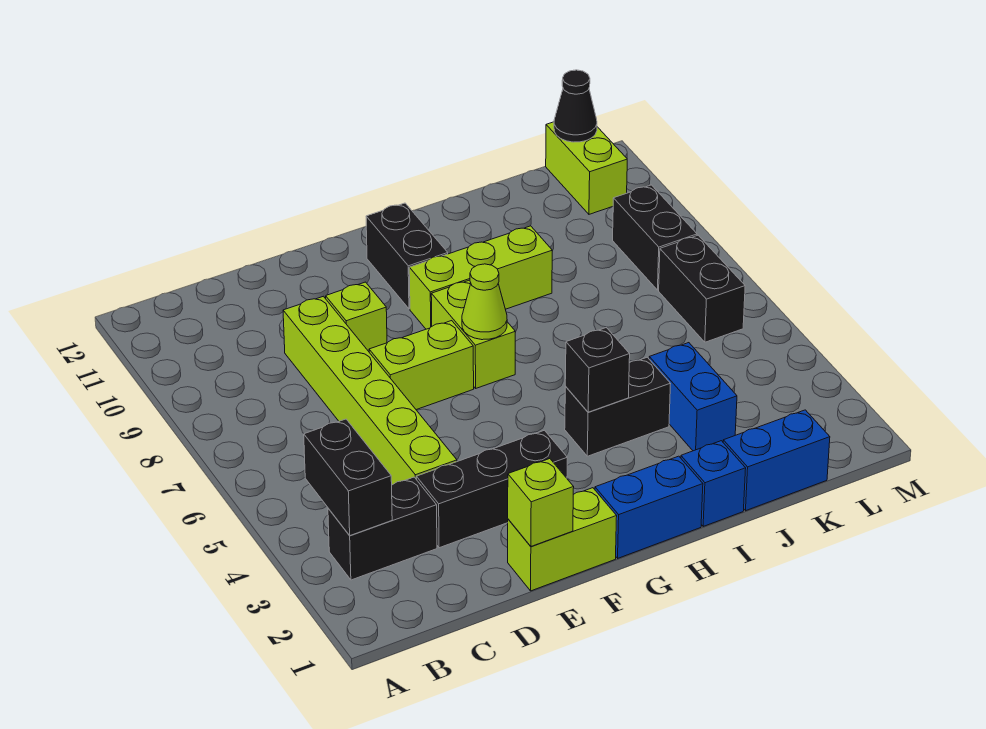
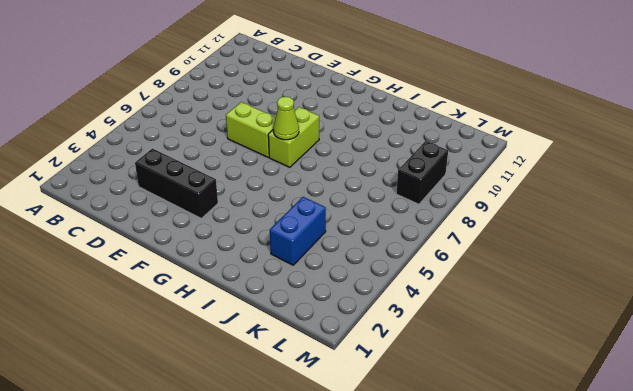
none -> black 1x2 brick [328,477,437,580]
none -> lime 1x6 brick [283,296,457,485]
none -> lime 1x2 brick [508,488,617,591]

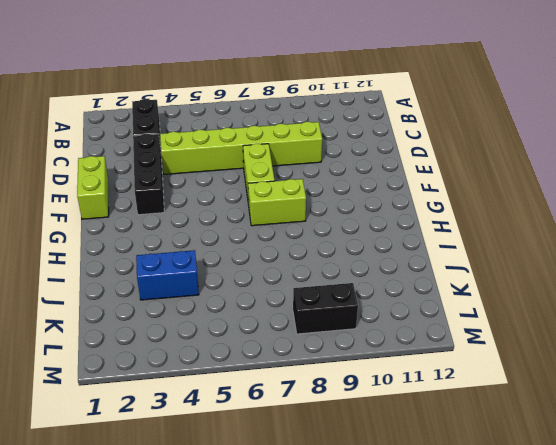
none -> lime 1x1 brick [326,282,387,351]
none -> blue 1x2 brick [595,456,703,558]
none -> lime 1x3 brick [409,226,552,329]

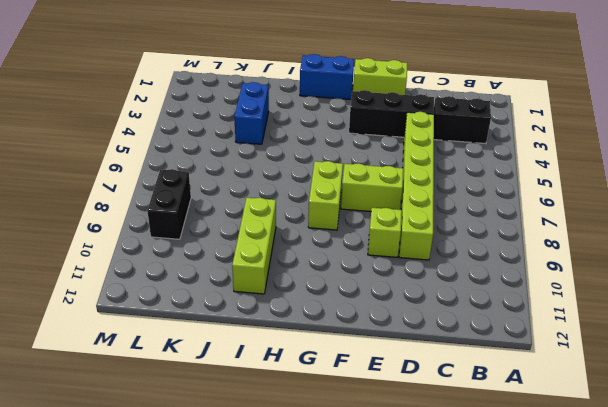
lime 1x3 brick [232,198,276,294] -> lime 1x3 brick turned to [409,226,552,329]
none -> black 1x2 brick [366,203,448,309]
none -> black 1x2 brick [565,357,671,456]
none -> blue 1x1 brick [681,441,746,526]

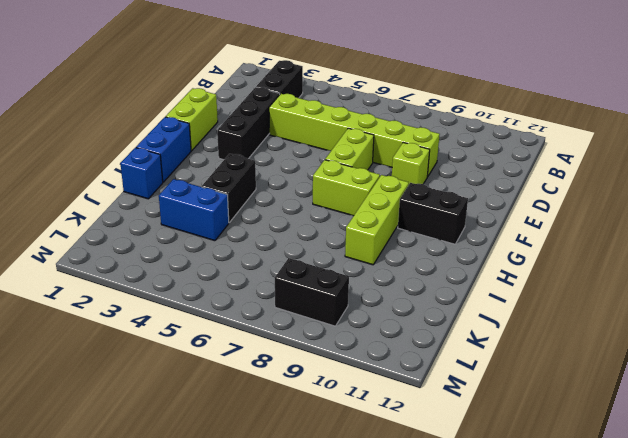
none -> blue 1x2 brick [723,410,830,511]
none -> black 1x2 brick [659,235,745,342]
none -> lime 1x2 brick [546,122,627,214]

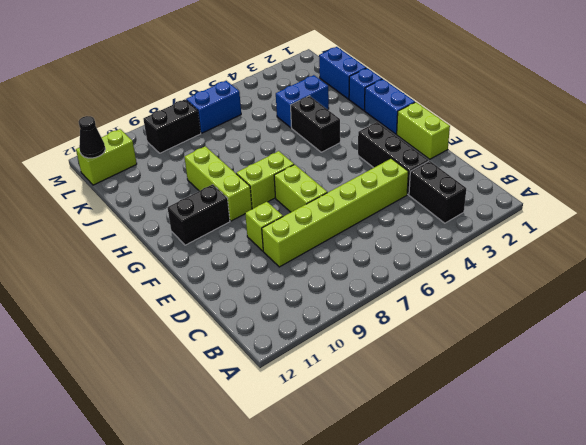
blue 1x2 brick [186,81,241,133] -> black 1x2 brick [659,235,745,342]
none -> black 1x2 brick [304,419,392,535]
none -> lime 1x1 brick [508,459,574,546]
none -> lime 1x1 cone [462,264,507,340]

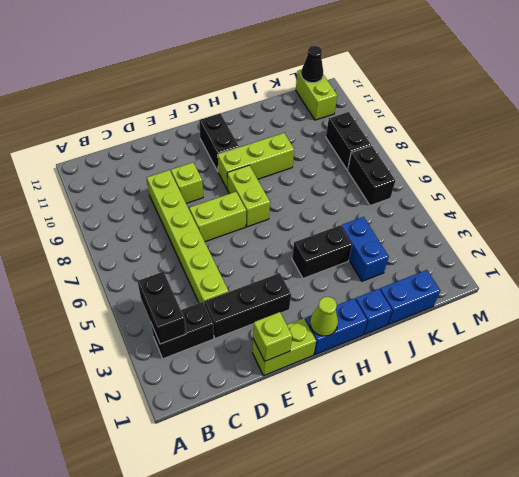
lime 1x1 cone [310,297,338,336] -> lime 1x1 cone moved to [462,264,507,340]
none -> black 1x1 brick [565,328,630,412]

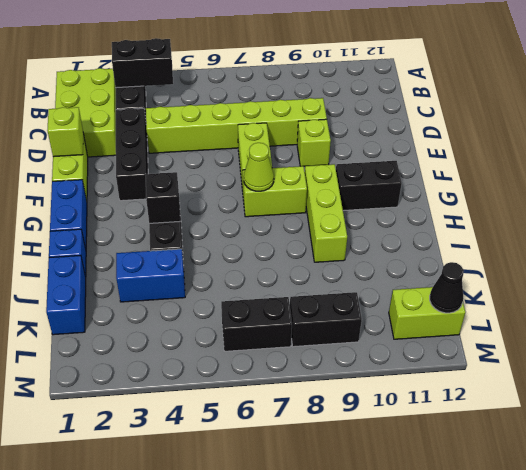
lime 2x3 brick [55,68,116,157] -> none

